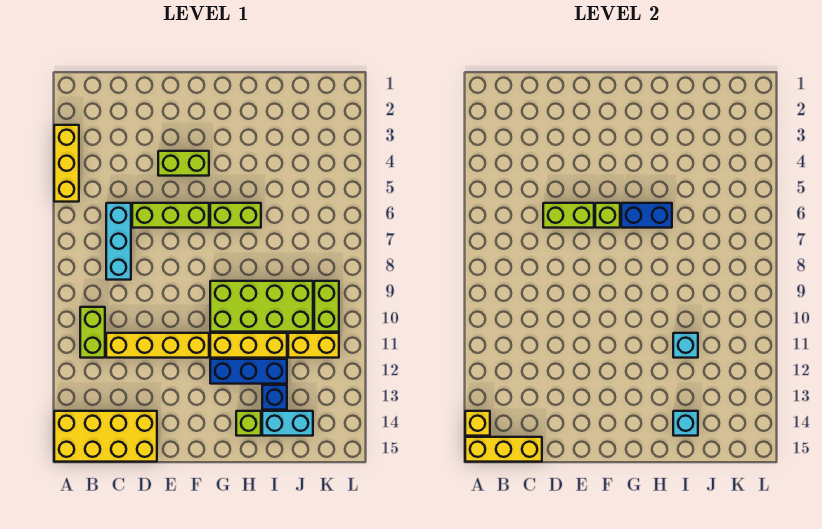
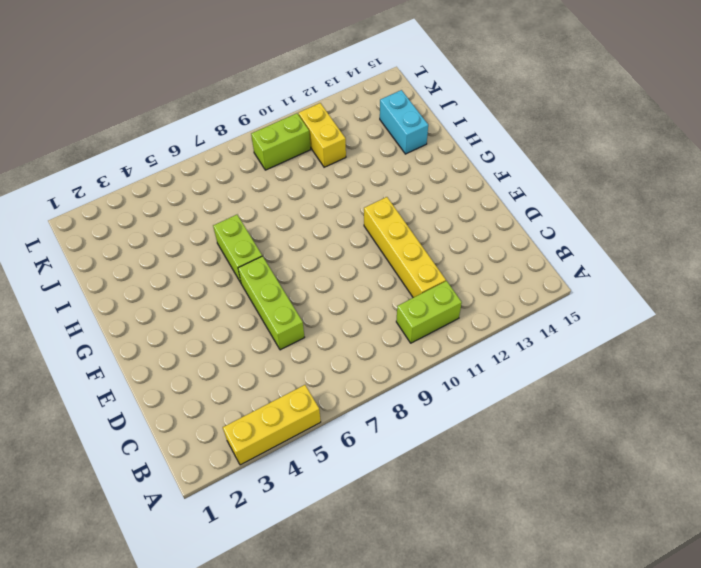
none -> yellow 2x4 brick [54,411,157,462]
none -> cyan 1x3 brick [106,203,131,280]
none -> lime 1x2 brick [158,151,209,176]

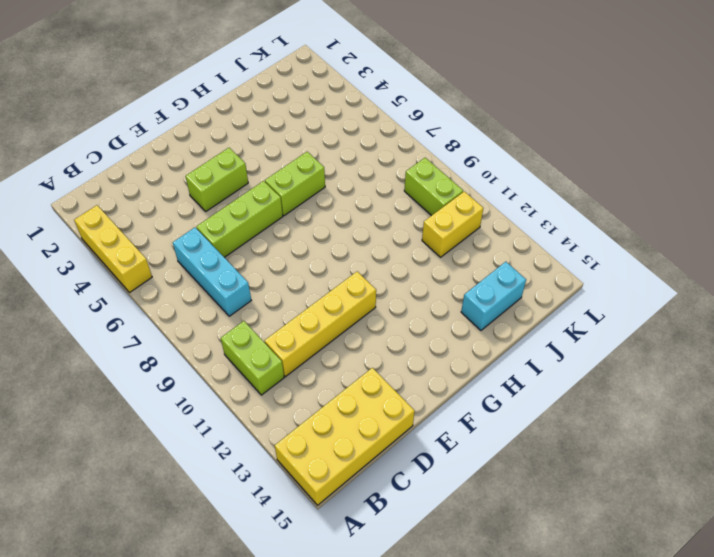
none -> lime 2x4 brick [210,281,313,332]
none -> yellow 1x3 brick [210,333,287,358]
none -> blue 1x3 brick [210,359,287,384]

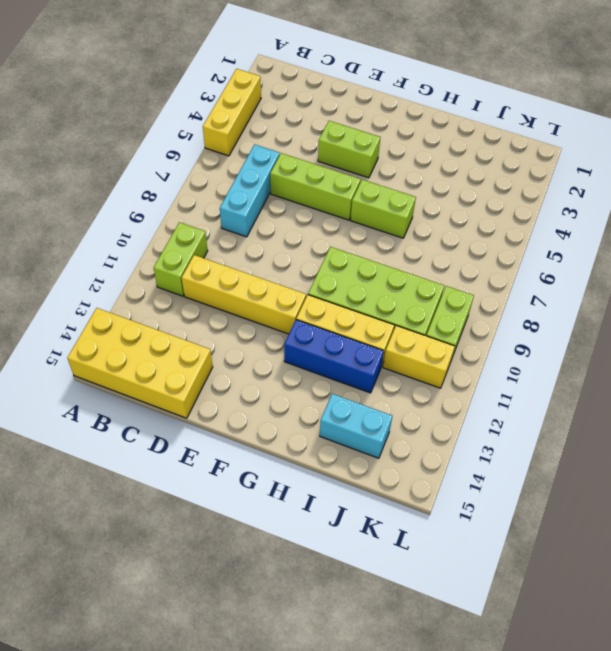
none -> lime 1x1 brick [236,411,261,436]
none -> blue 1x1 brick [262,385,287,410]
none -> yellow 1x1 brick [465,411,490,436]

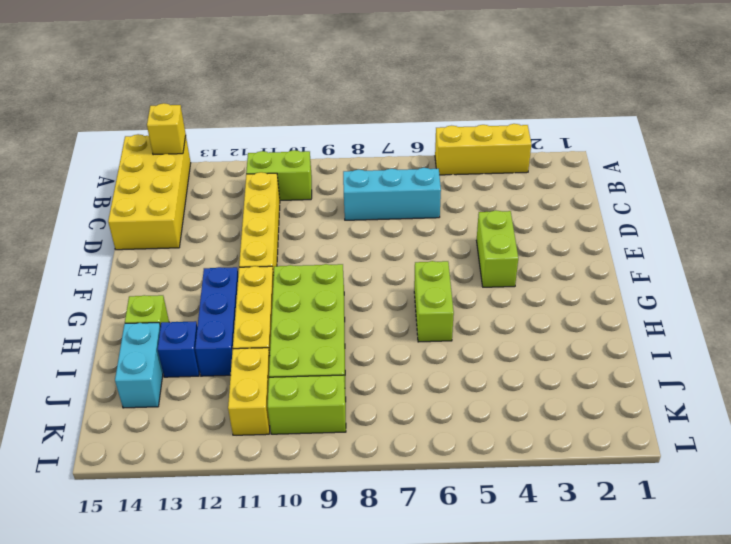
none -> lime 1x3 brick [132,203,209,228]
none -> yellow 1x3 brick [465,437,542,462]
none -> lime 1x2 brick [543,203,594,228]

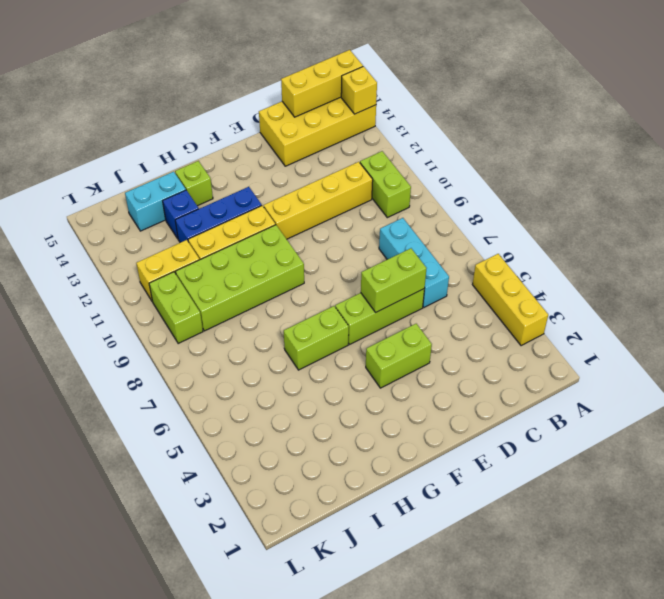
none -> lime 1x1 brick [595,203,620,228]
none -> blue 1x2 brick [621,203,672,228]
none -> cyan 1x1 brick [673,333,698,358]

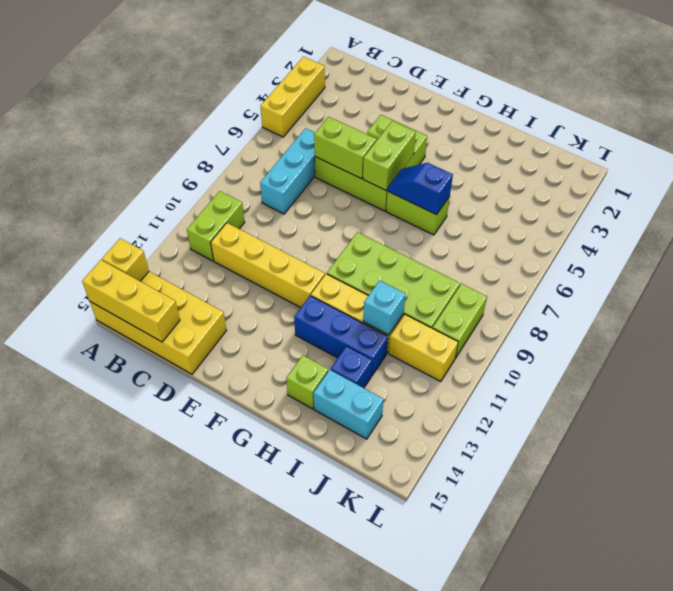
lime 1x2 brick [363,121,416,190] -> lime 1x1 brick [595,203,620,228]
blue 1x2 slope [388,163,453,215] -> blue 1x2 brick [621,203,672,228]
none -> cyan 1x1 brick [673,411,698,436]

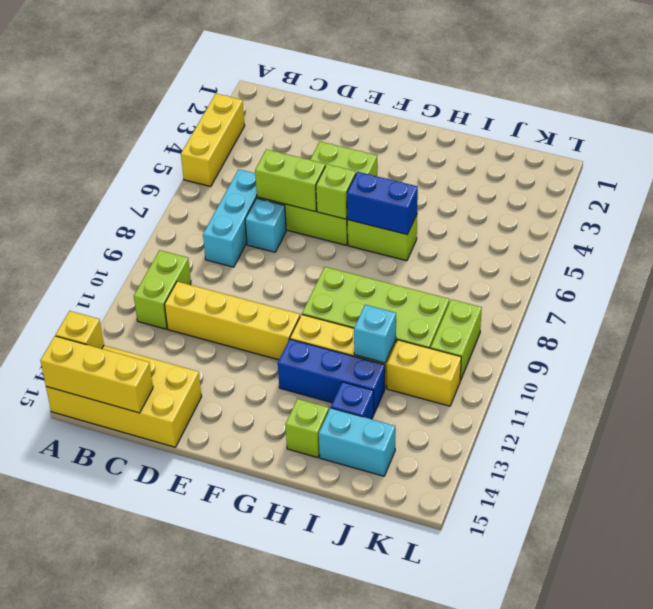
cyan 1x1 brick [245,198,286,252] -> cyan 1x1 brick moved to [673,411,698,436]

